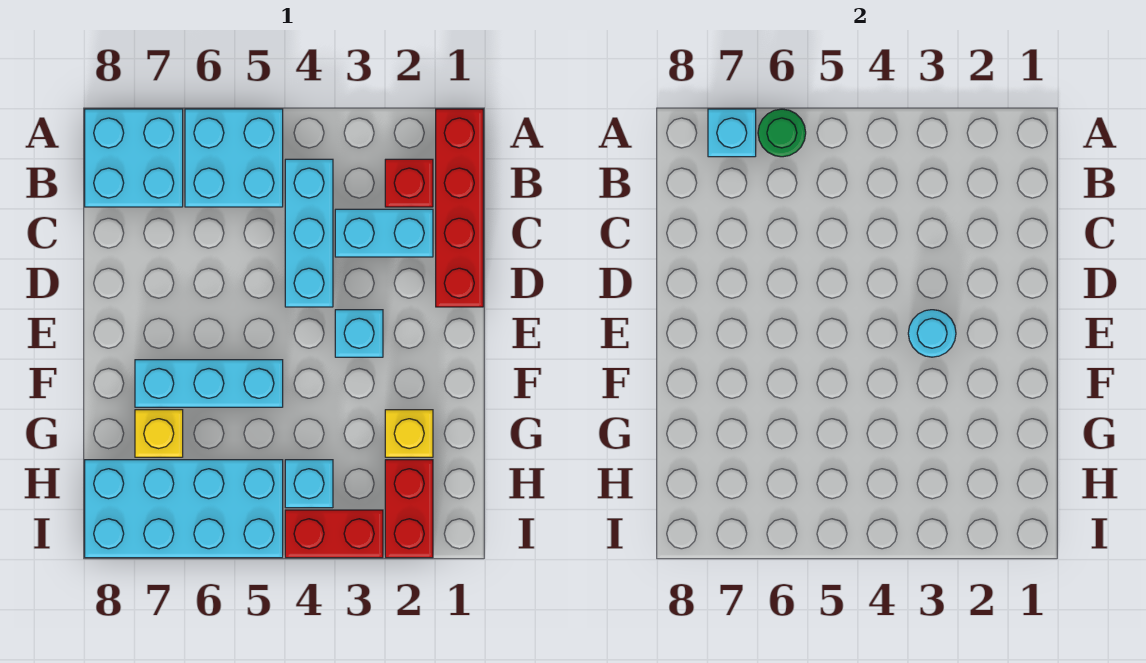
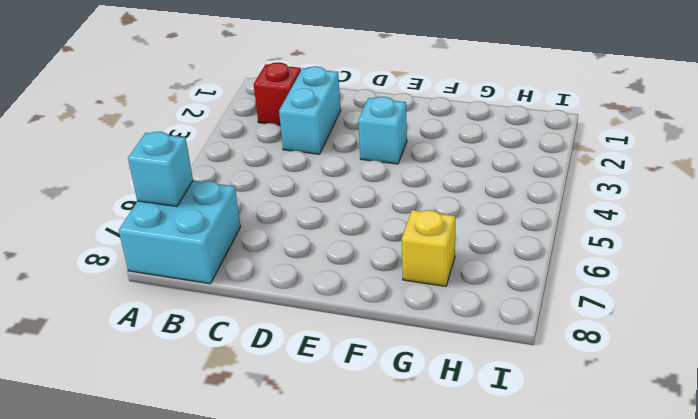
none -> red 1x4 brick [436,109,483,307]
none -> cyan 2x2 brick [185,109,283,207]
none -> cyan 1x3 brick [285,159,333,307]

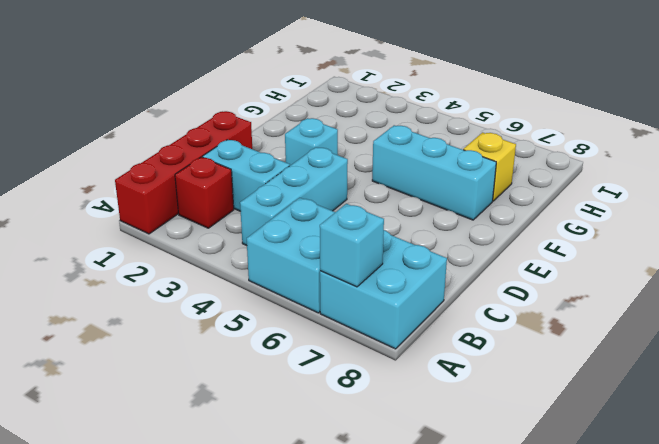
none -> yellow 1x1 brick [385,410,433,457]
none -> red 1x2 brick [385,460,433,558]
none -> cyan 1x1 brick [285,460,333,508]

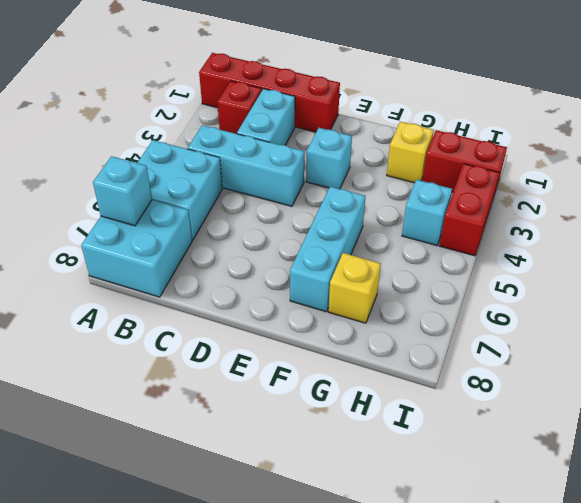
none -> cyan 2x4 brick [85,460,283,558]
none -> green 1x1 round brick [758,109,806,157]
none -> cyan 1x1 round brick [908,310,956,357]

